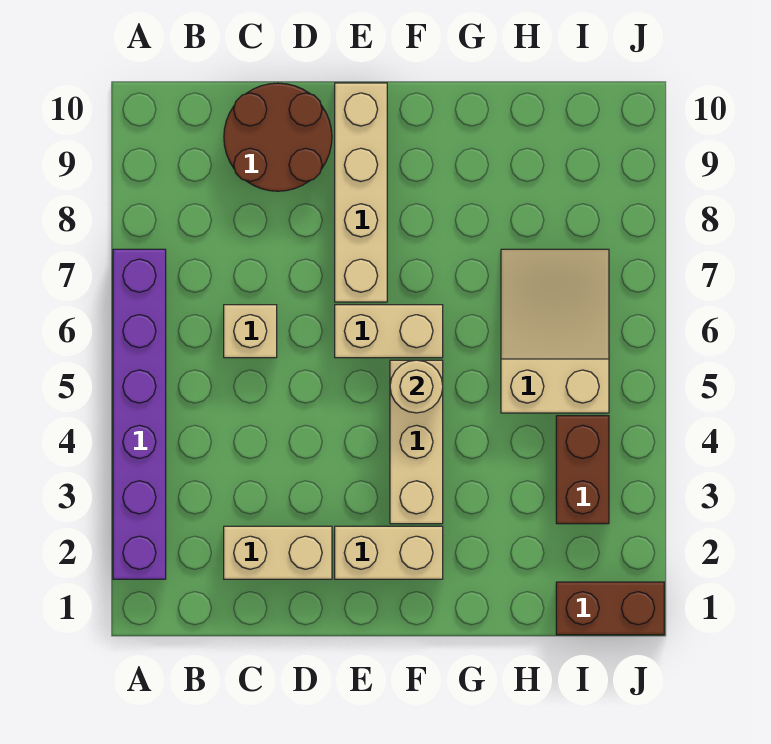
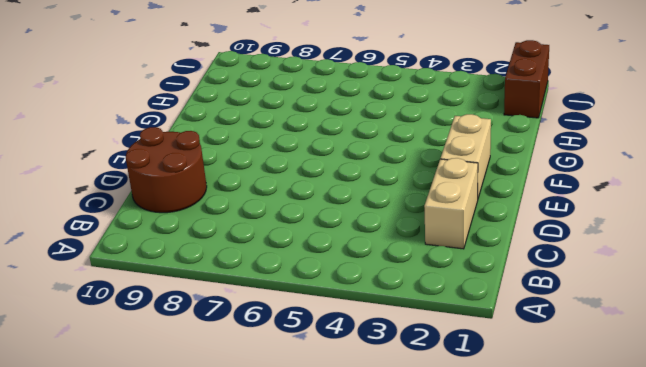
none -> purple 1x6 brick [113,249,166,579]
none -> tan 1x1 brick [224,305,277,358]
none -> tan 1x2 brick [335,305,443,358]

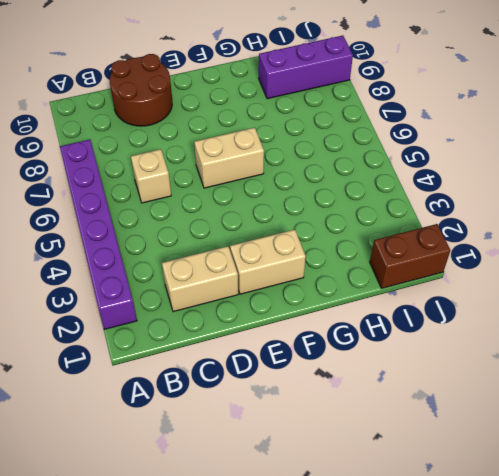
purple 1x3 brick [259,36,353,99] -> none
none -> tan 1x4 brick [335,83,387,302]
none -> tan 1x3 brick [390,360,443,524]
none -> tan 2x3 slope [501,249,609,413]

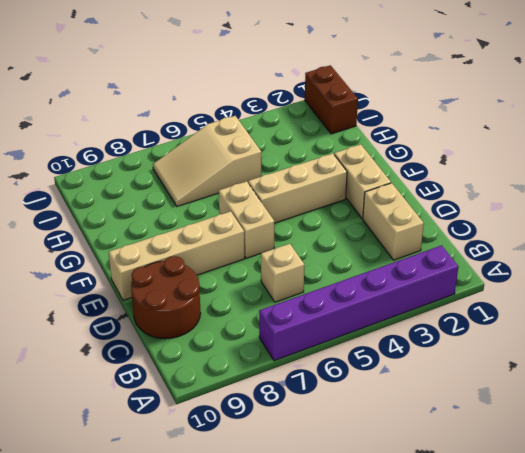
none -> brown 1x2 brick [556,416,609,524]
none -> tan 1x1 round brick [390,360,443,413]

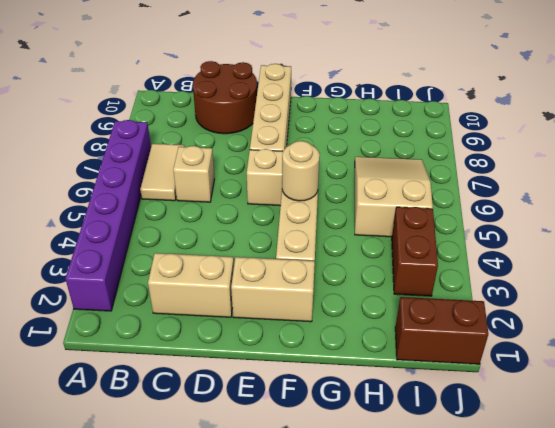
tan 1x2 tile [140,144,184,201] -> none

